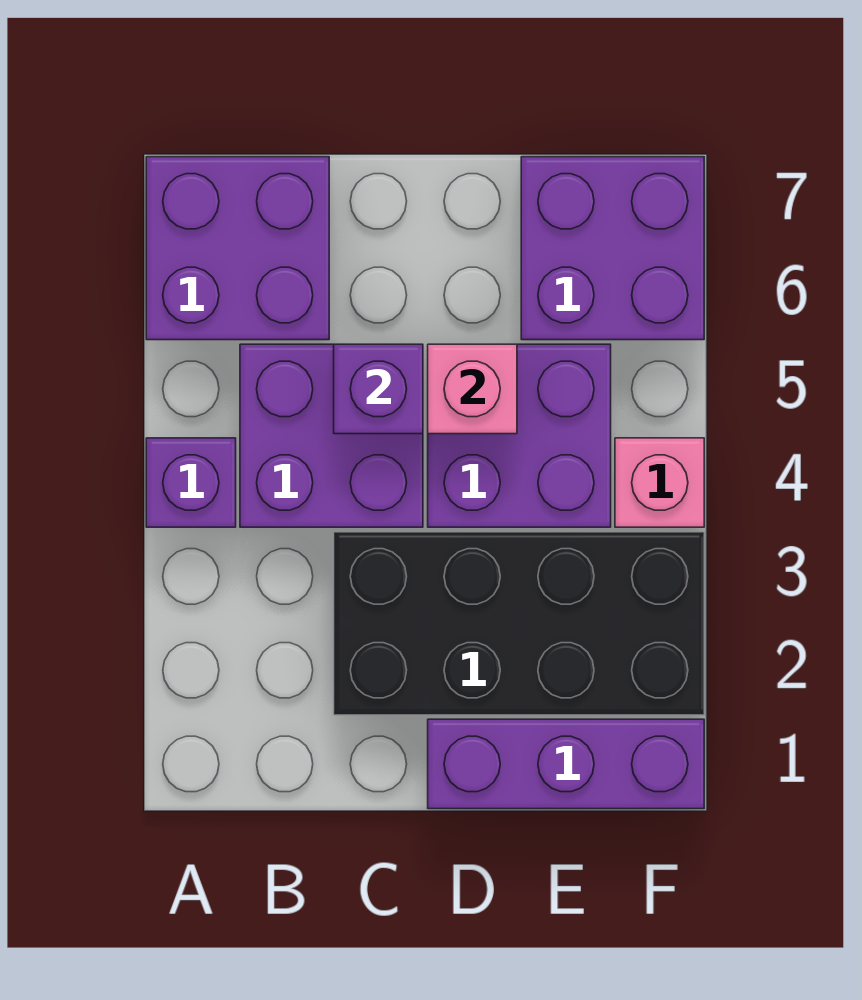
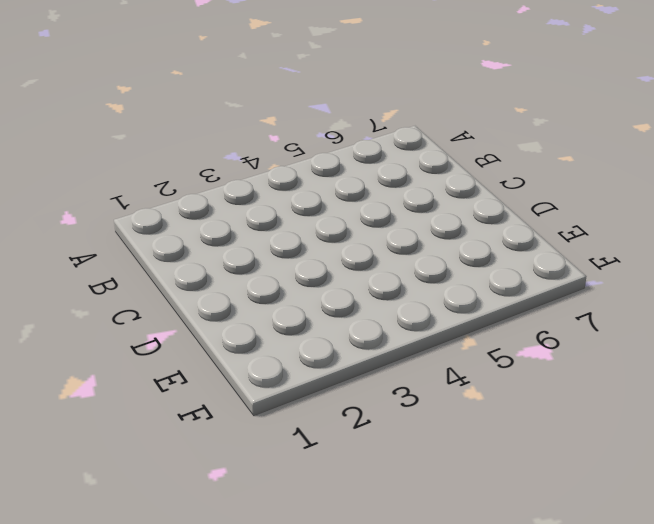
none -> purple 1x1 brick [146,438,236,527]
none -> purple 2x2 brick [146,157,329,340]

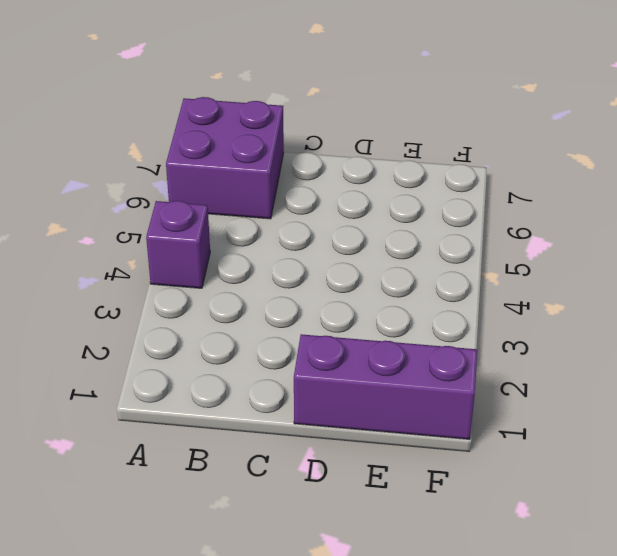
none -> purple 2x2 brick [240,344,423,527]
none -> black 2x4 brick [334,532,704,715]

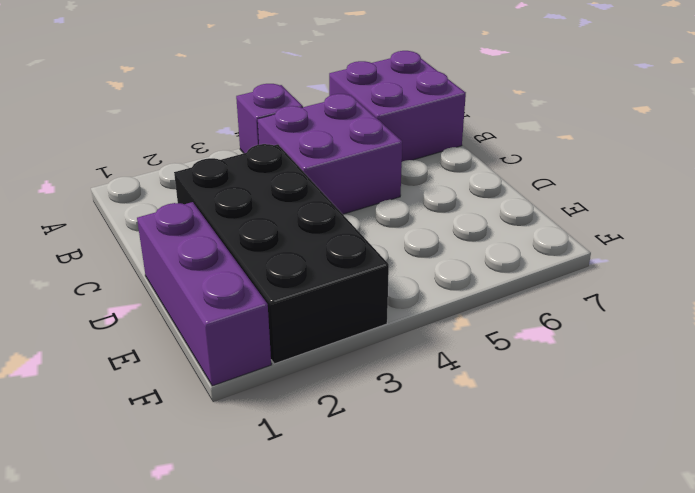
none -> purple 2x2 brick [428,344,611,527]
none -> purple 2x2 brick [521,157,704,340]

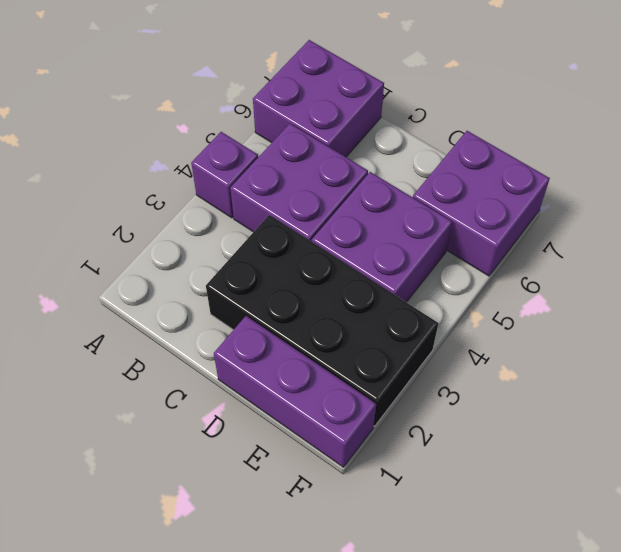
none -> pink 1x1 brick [615,438,704,527]
none -> purple 1x1 brick [334,344,423,434]

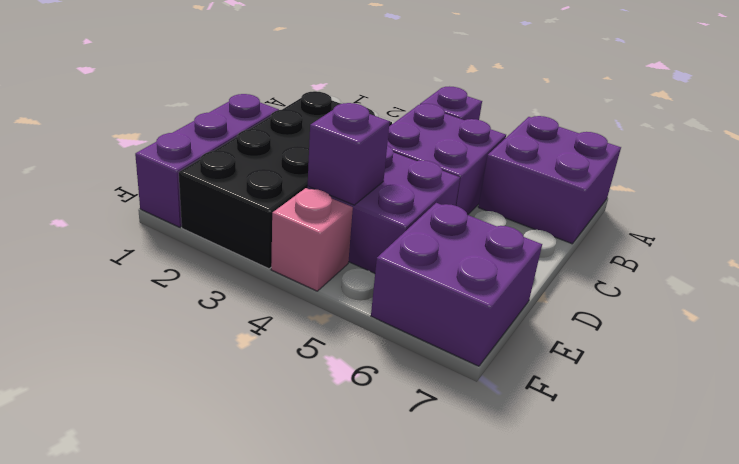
purple 1x1 brick [308,103,390,205] -> purple 1x1 brick moved to [334,344,423,434]
none -> pink 1x1 brick [428,344,517,434]

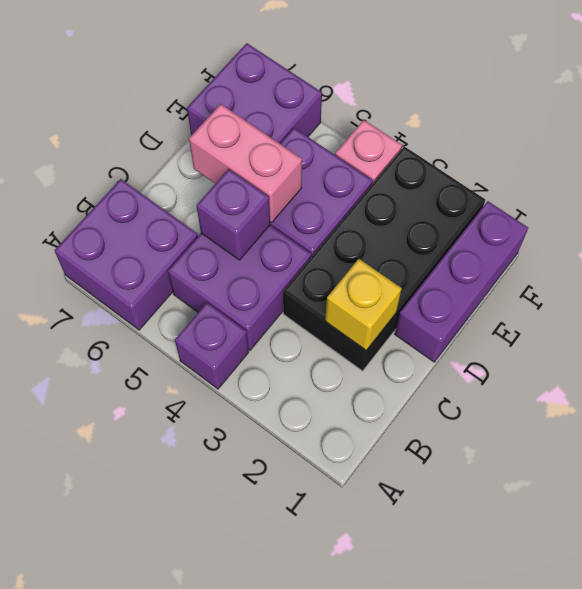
yellow 1x1 brick [325,259,402,350] -> none
pink 1x2 brick [189,104,302,223] -> pink 1x1 brick [428,344,517,434]

